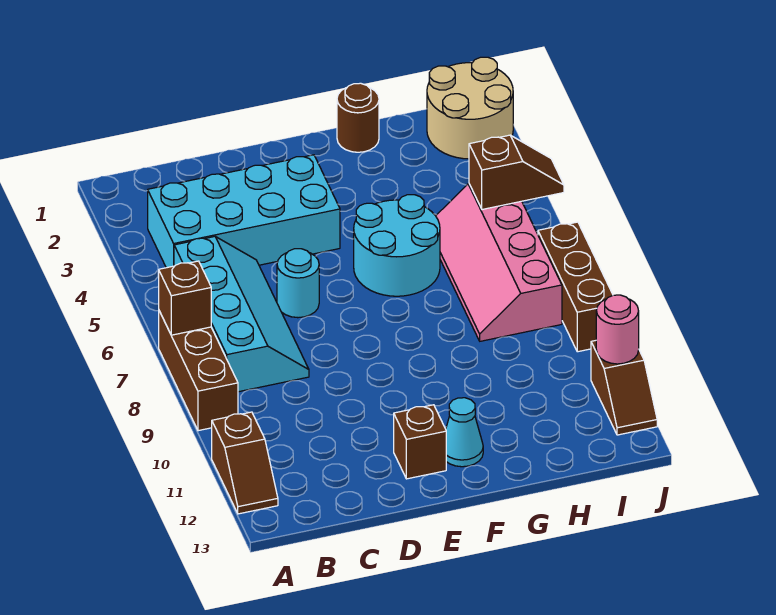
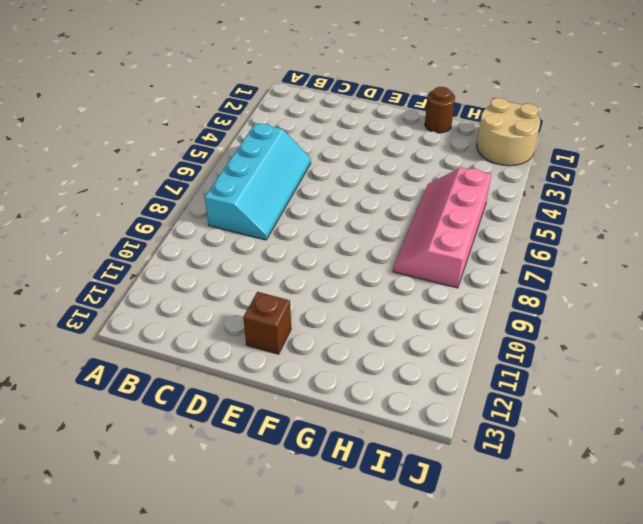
none -> brown 1x3 brick [159,311,238,431]
none -> brown 1x2 slope [212,412,278,514]
none -> cyan 2x4 brick [148,155,340,268]

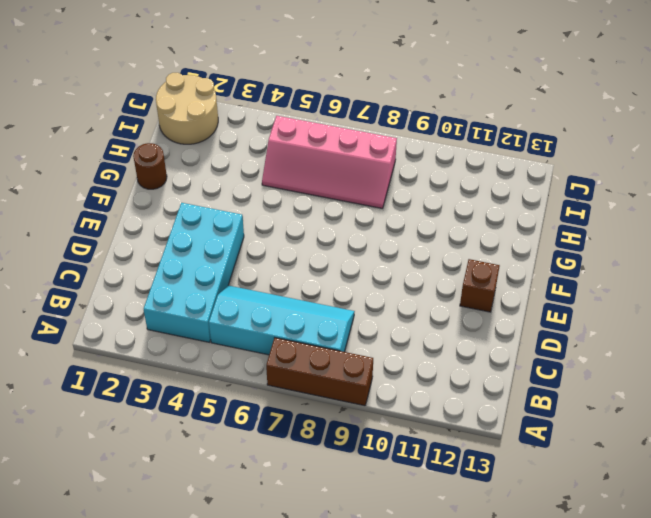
none -> brown 1x2 slope [212,412,278,514]
none -> cyan 1x1 round brick [277,249,319,318]
none -> cyan 2x2 round brick [354,195,440,296]

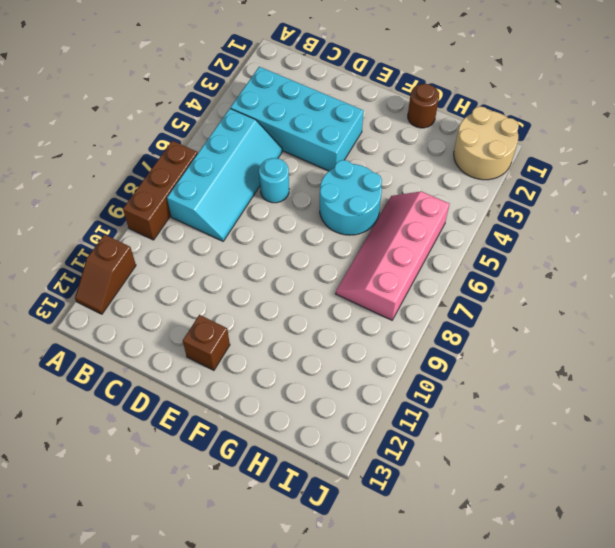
none -> cyan 1x1 cone [446,398,483,467]
none -> brown 1x3 brick [538,222,613,352]
none -> brown 1x2 slope [591,341,657,435]

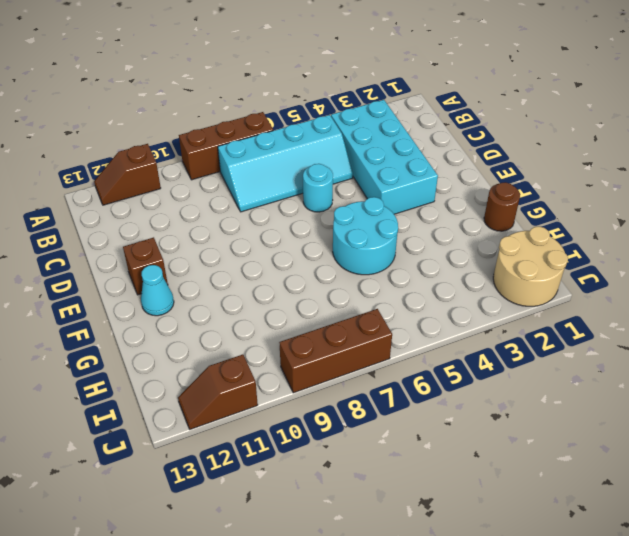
none -> pink 2x4 slope [436,184,562,341]
none -> brown 1x1 brick [159,261,211,335]
none -> brown 1x2 slope [469,135,564,209]

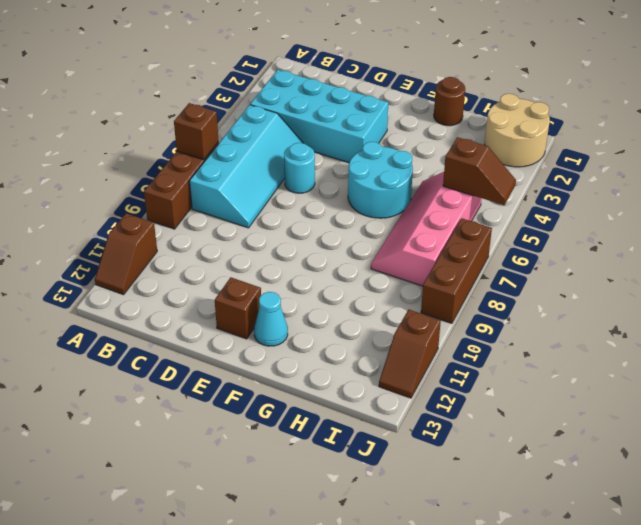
none -> pink 1x1 round brick [596,295,639,364]

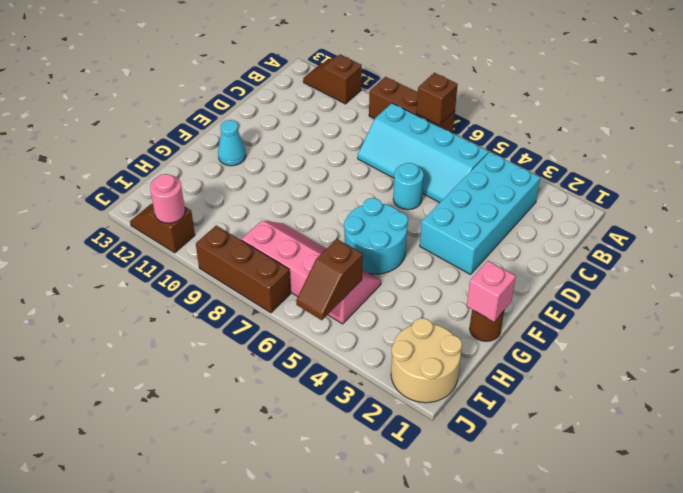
pink 1x1 brick [467,261,516,322] -> none
none -> brown 1x1 brick [394,405,446,479]

